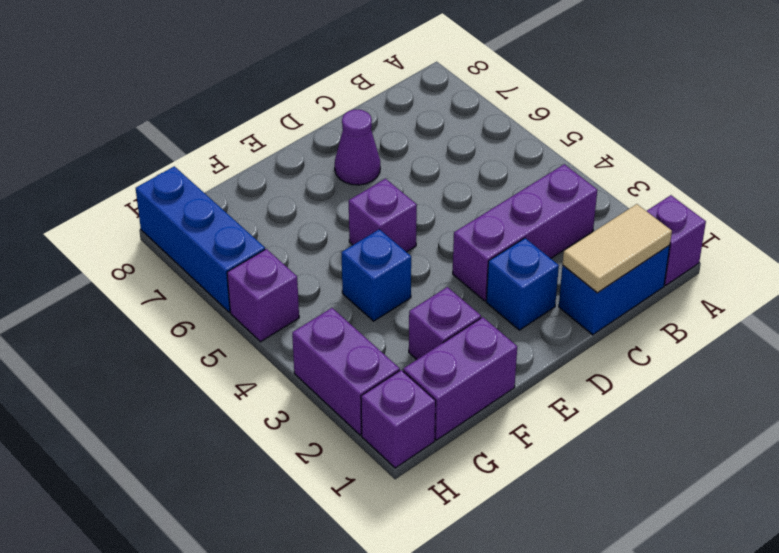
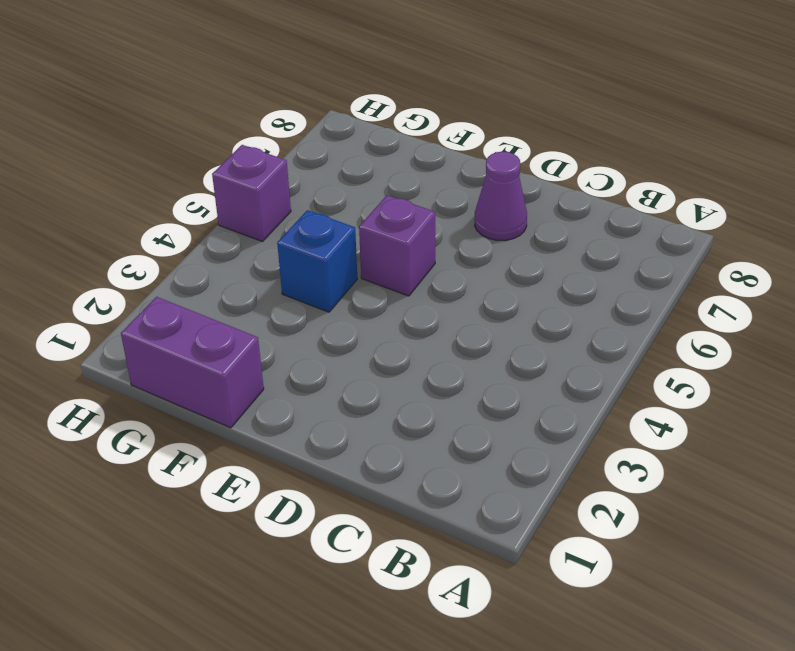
none -> purple 1x1 brick [647,195,706,285]
none -> blue 1x2 brick [559,245,670,335]
none -> purple 1x3 brick [453,164,597,301]

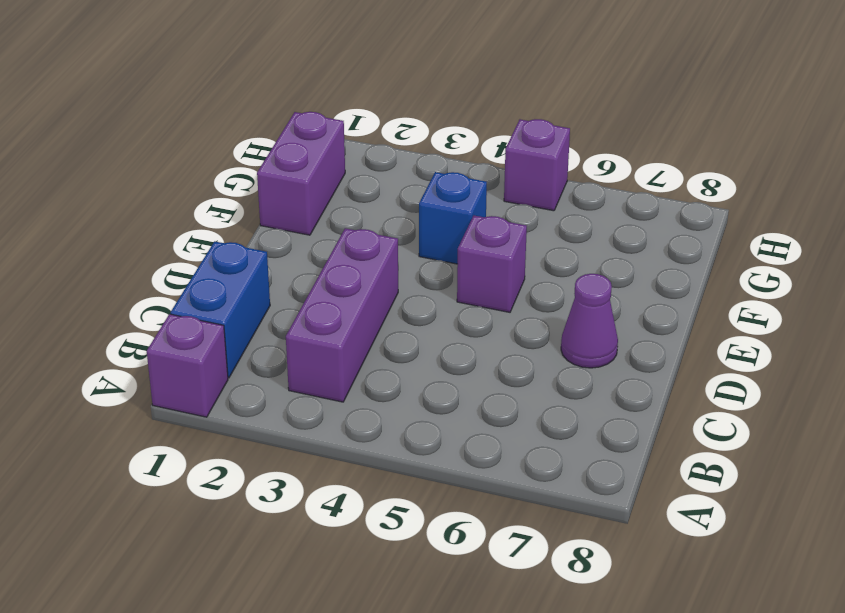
none -> blue 1x1 brick [486,238,559,330]
none -> purple 1x1 brick [409,287,481,359]
none -> purple 1x1 brick [361,370,436,468]

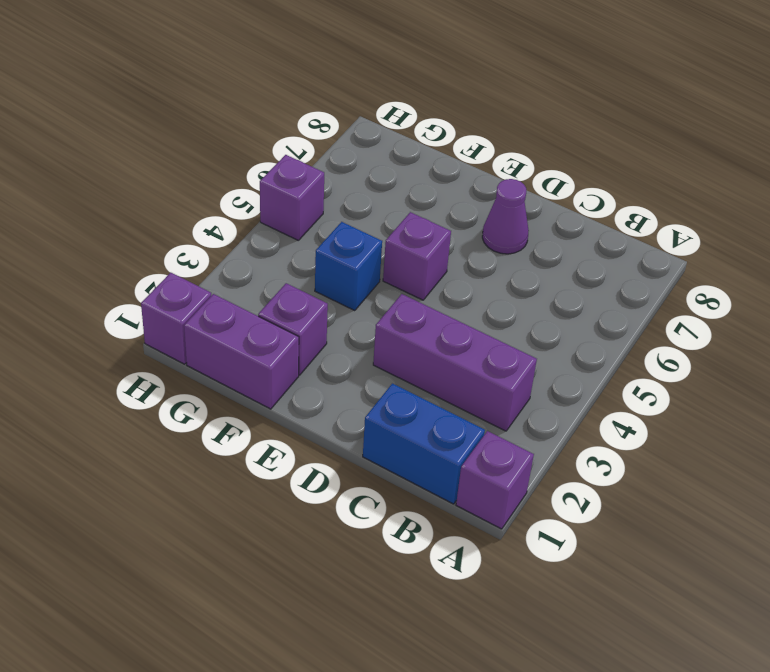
none -> blue 1x1 brick [486,238,559,330]
none -> purple 1x2 brick [292,308,400,435]
none -> blue 1x3 brick [136,166,265,312]

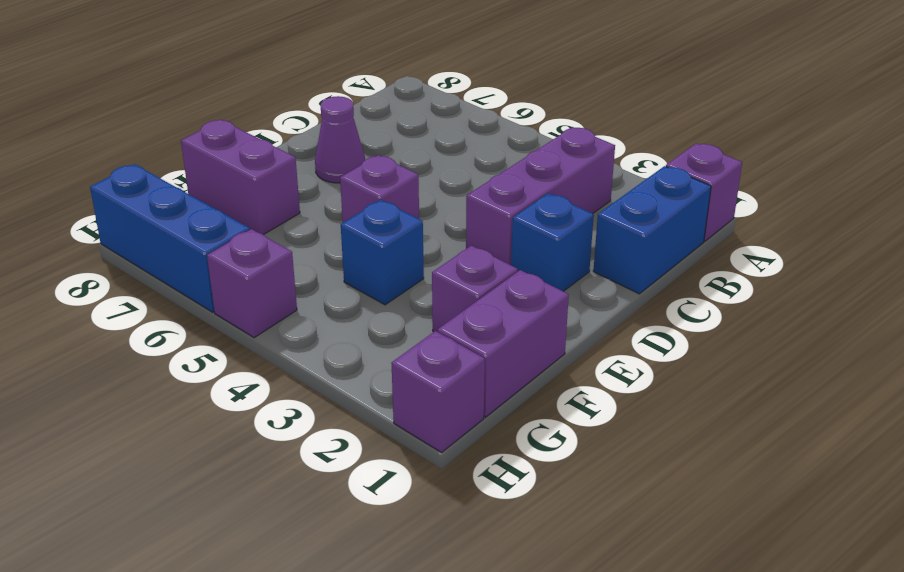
purple 1x2 brick [181,120,300,235] -> purple 1x2 brick moved to [292,308,400,435]
none -> tan 1x2 tile [563,204,672,293]

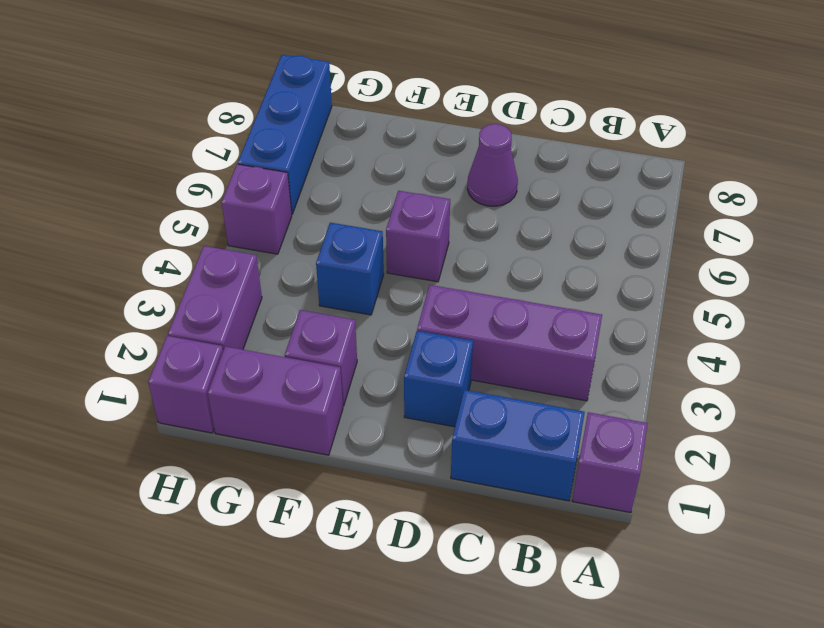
none -> tan 1x2 tile [563,204,672,293]

